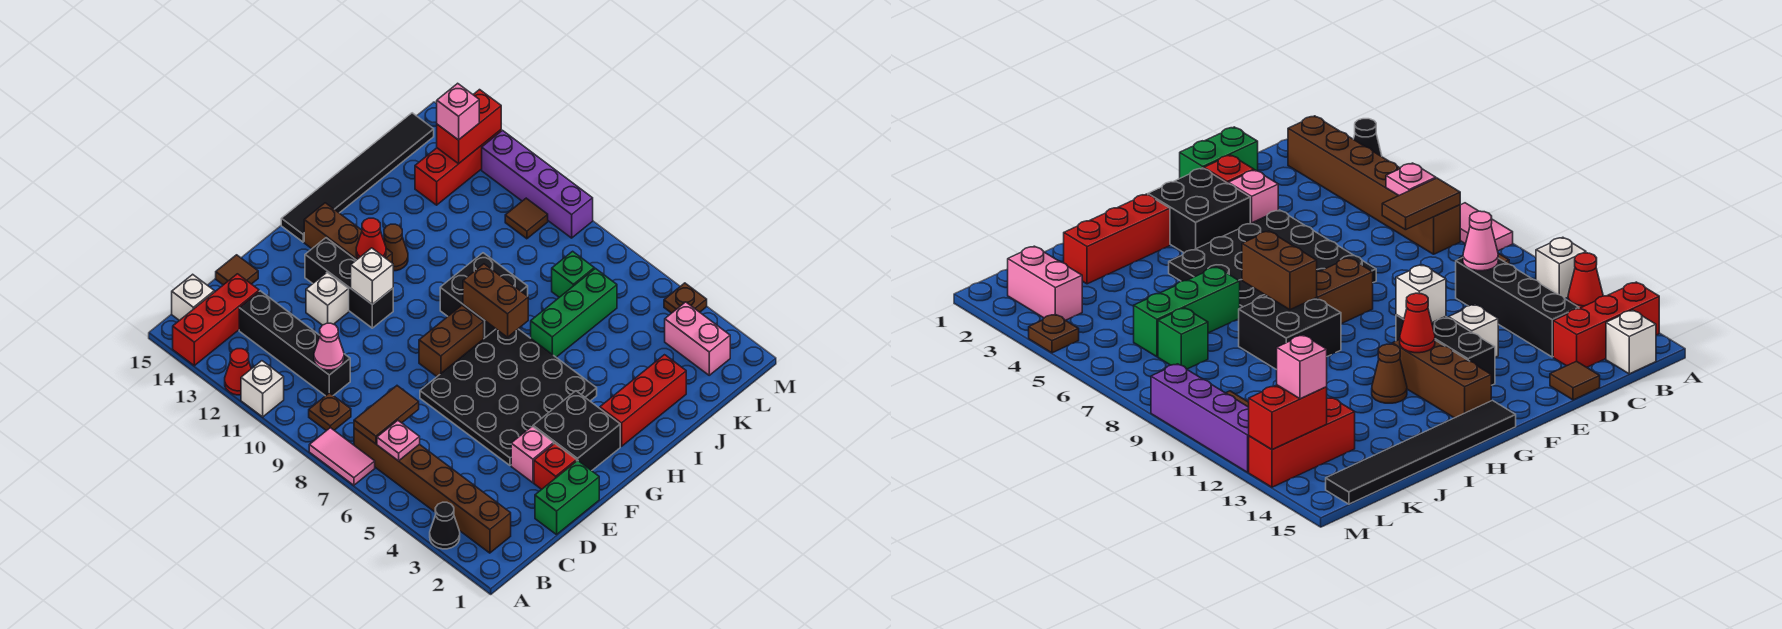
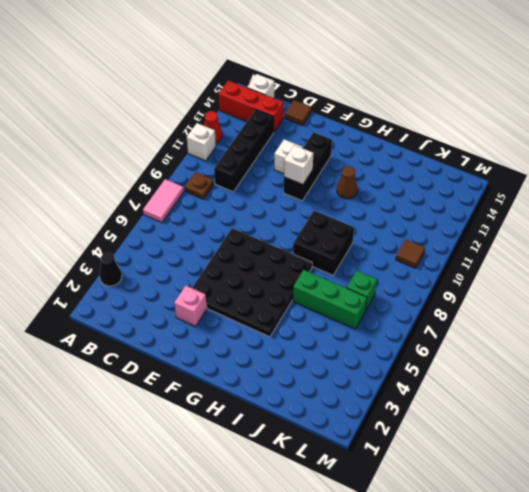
none -> brown 1x6 brick [354,428,511,553]
none -> green 1x2 brick [535,460,599,535]
none -> red 1x1 brick [534,444,577,489]
none -> black 2x2 brick [533,391,620,471]

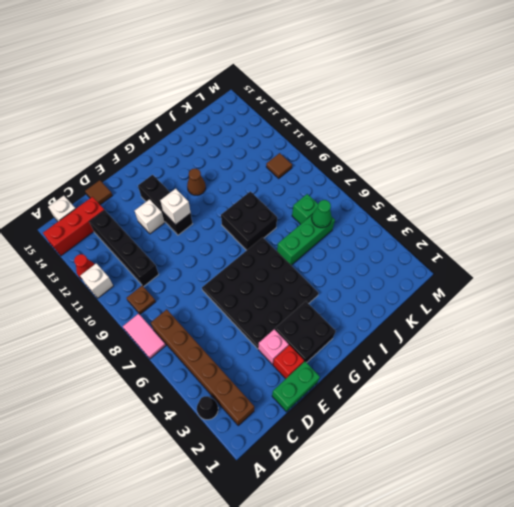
green 1x1 cone [312,200,331,228] -> none
none -> brown 1x2 brick [419,306,484,376]
none -> brown 1x3 brick [304,203,392,263]
none -> black 1x6 tile [281,113,434,242]
none -> red 1x3 brick [600,355,686,446]

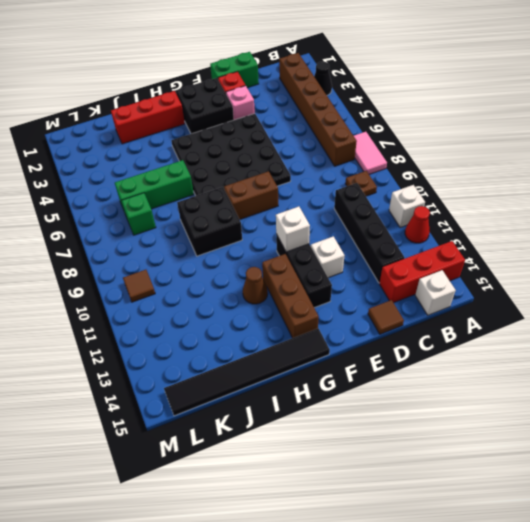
none -> red 1x3 brick [415,130,501,205]
none -> pink 1x2 brick [665,302,730,375]
none -> brown 1x1 plate [664,283,707,313]
none -> purple 1x4 brick [482,130,593,238]

